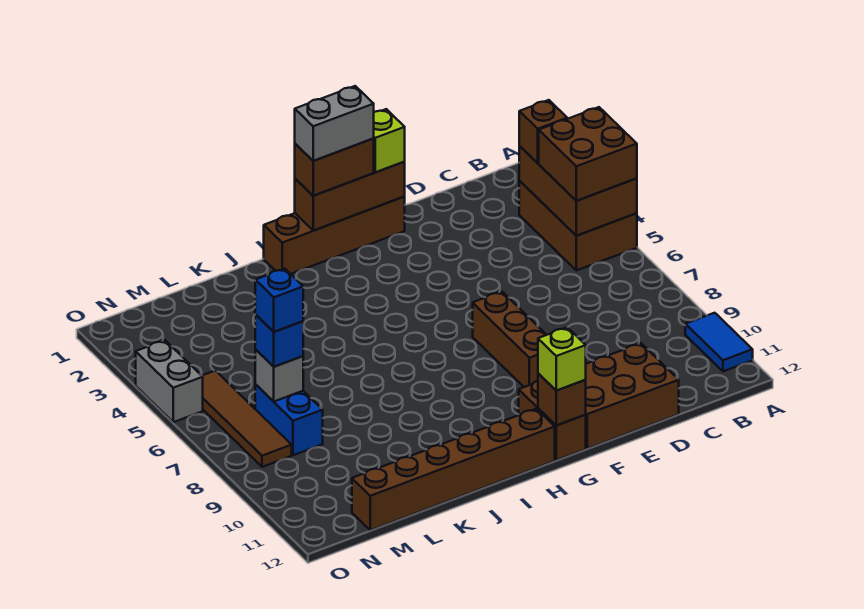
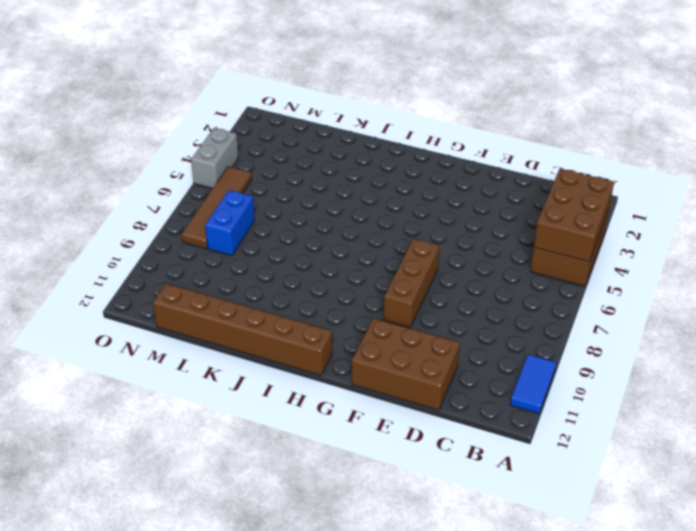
none -> brown 1x4 brick [264,197,405,274]
none -> brown 1x2 brick [519,381,586,460]
none -> brown 1x3 brick [295,162,405,231]

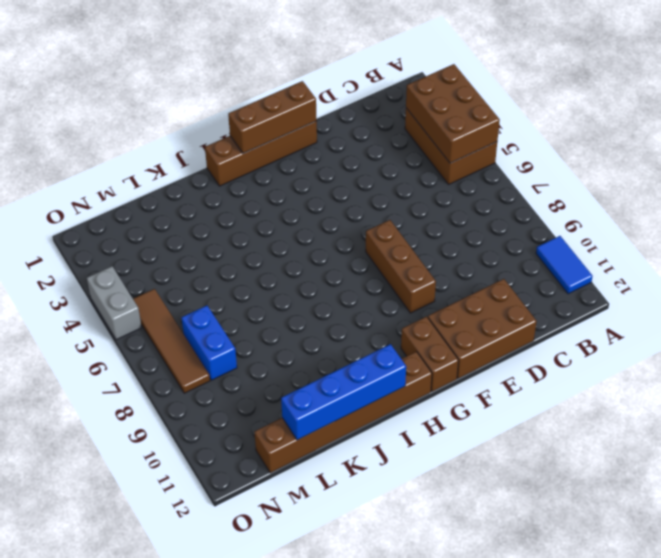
blue 1x4 brick [281,344,406,440] -> none
none -> brown 1x1 brick [538,373,586,425]
none -> grey 1x1 brick [255,350,303,401]
none -> brown 2x2 brick [539,107,637,201]

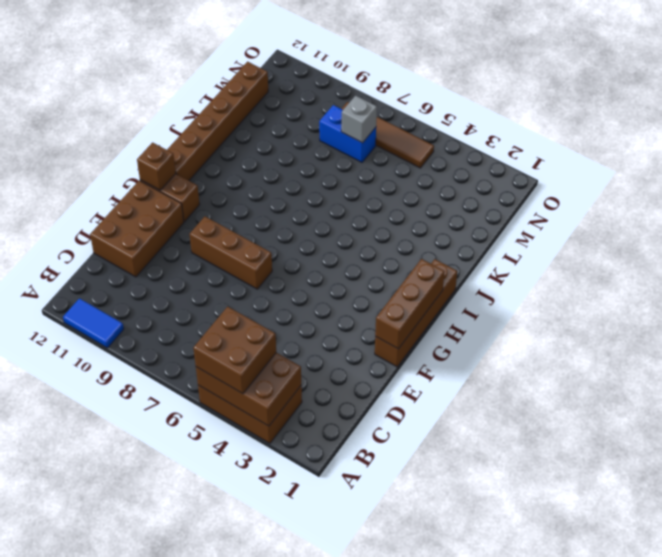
none -> grey 1x2 brick [136,340,203,422]
none -> brown 1x1 brick [519,100,567,163]
none -> lime 1x1 brick [373,109,405,172]

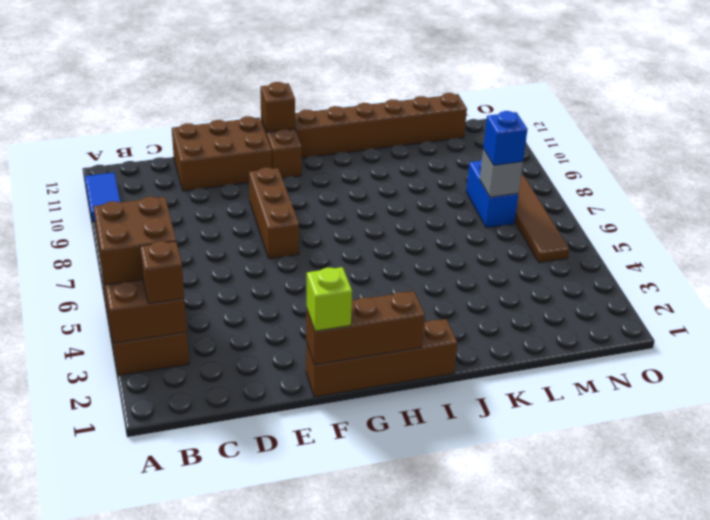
none -> grey 1x2 brick [136,340,203,422]
none -> brown 1x2 brick [295,139,374,196]
none -> lime 1x1 brick [538,327,586,391]

